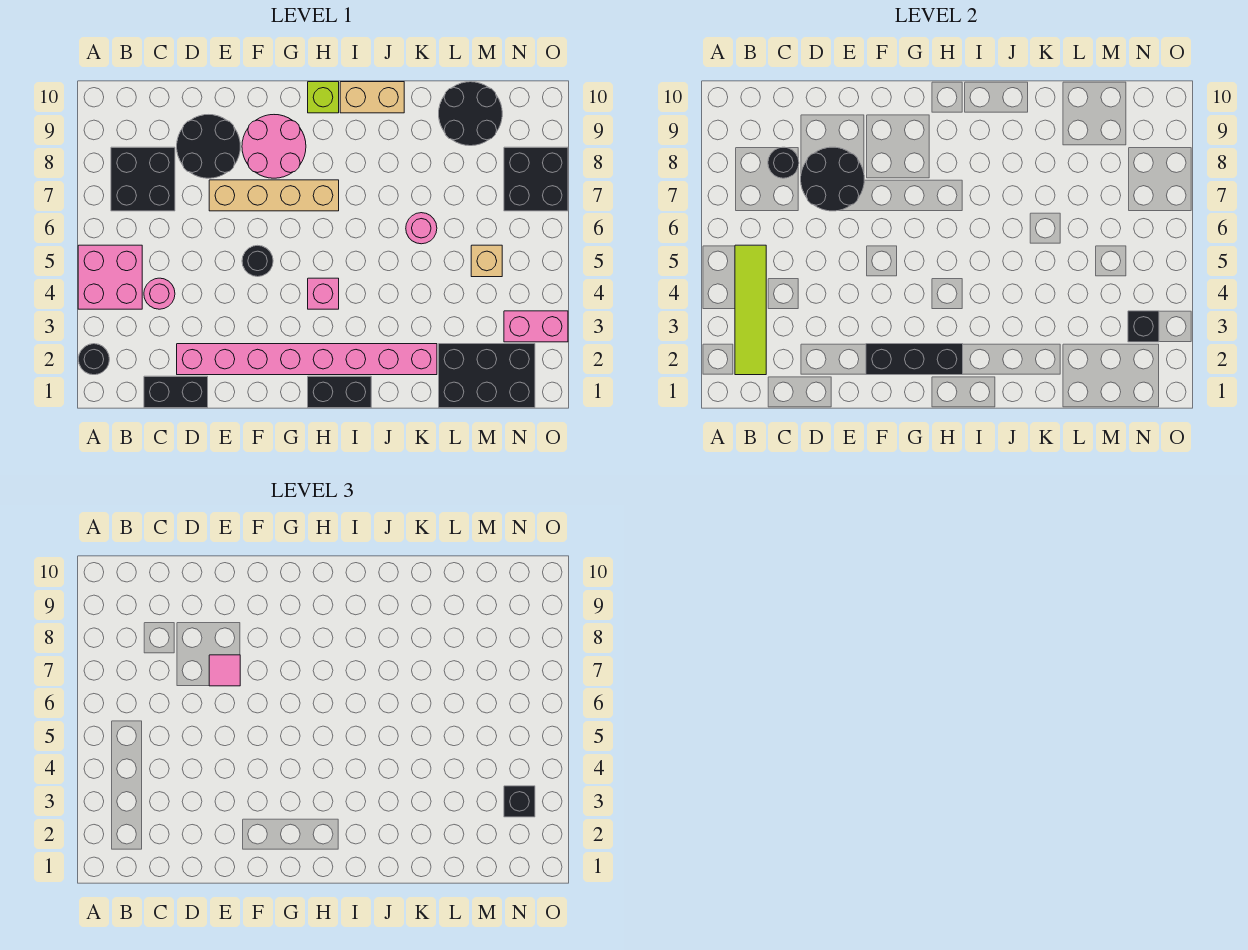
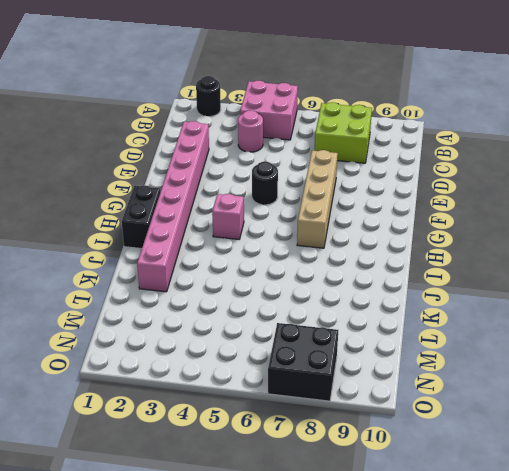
lime 2x2 brick [315,102,372,163] -> black 2x2 brick [111,147,175,211]
none -> black 1x2 brick [144,376,208,408]
none -> black 2x2 round brick [177,115,240,178]
none -> pink 2x2 round brick [242,115,306,178]

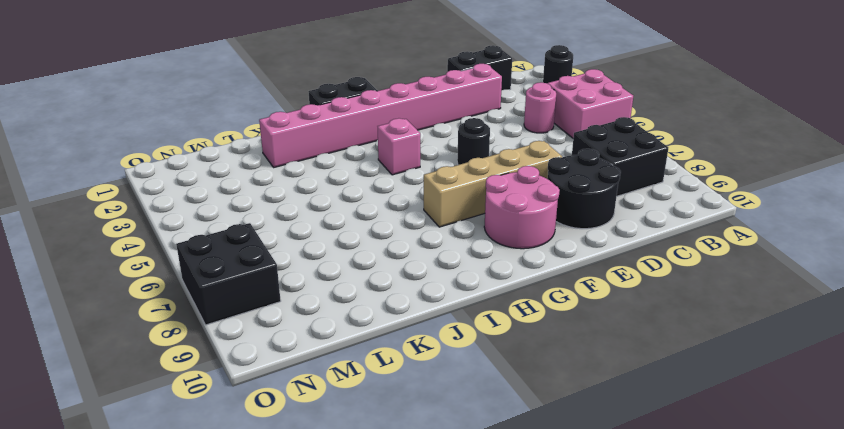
none -> lime 1x1 brick [308,82,339,113]
none -> tan 1x2 brick [340,82,404,113]
none -> pink 1x1 round brick [406,213,437,244]

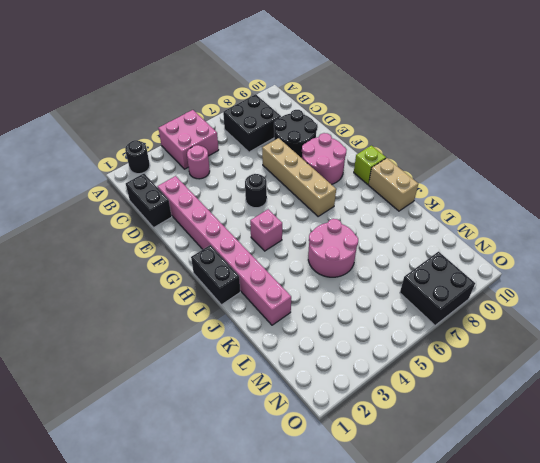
pink 2x2 round brick [308,219,358,277] -> pink 1x1 round brick [406,213,437,244]
none -> black 2x3 brick [439,344,535,408]
none -> black 2x2 round brick [439,82,502,146]
none -> tan 1x1 brick [471,245,502,277]

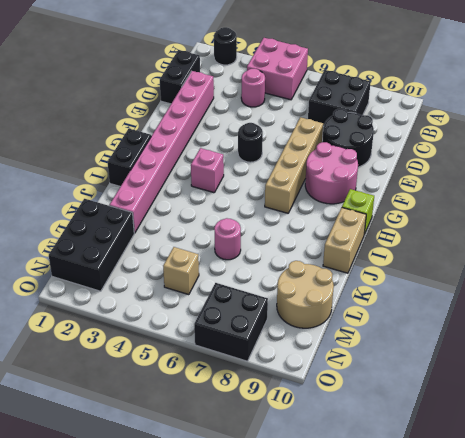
tan 2x2 round brick [277,261,334,328] -> black 2x2 round brick [439,82,502,146]
none -> pink 1x2 brick [504,311,568,342]
none -> lime 1x4 tile [735,245,766,375]
none -> black 1x1 round brick [768,147,799,178]

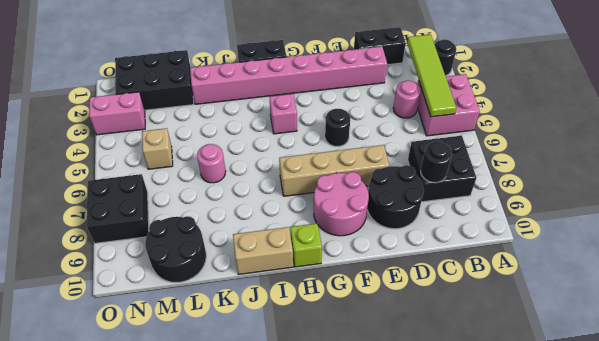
none -> black 2x2 round brick [801,147,864,211]
none -> black 1x3 brick [866,344,963,375]
none -> black 1x1 brick [1128,311,1159,342]

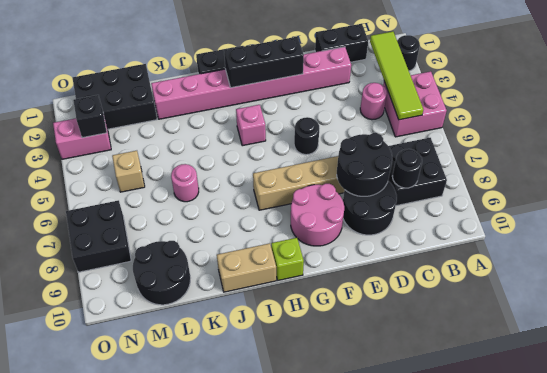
none -> pink 1x1 tile [209,655,240,686]
none -> black 1x1 brick [504,786,535,817]

